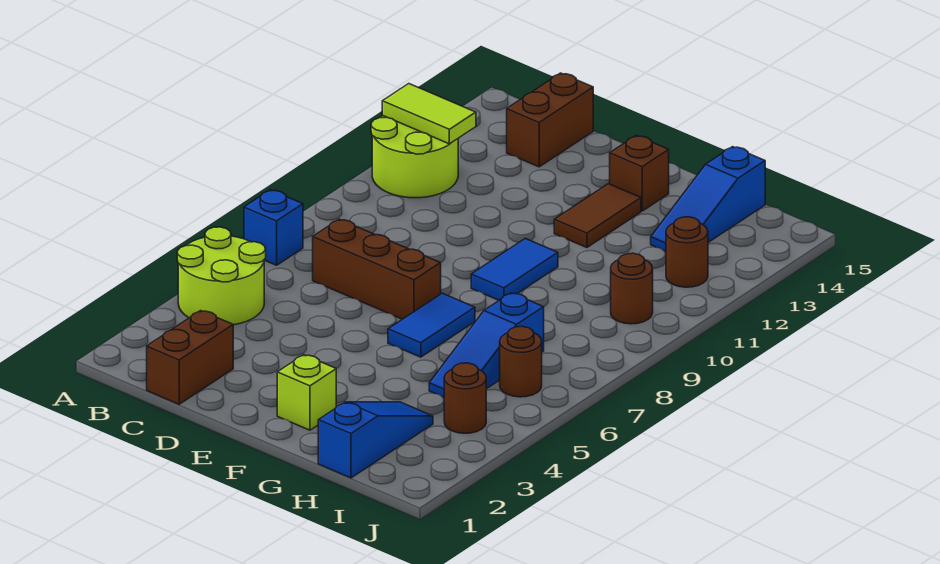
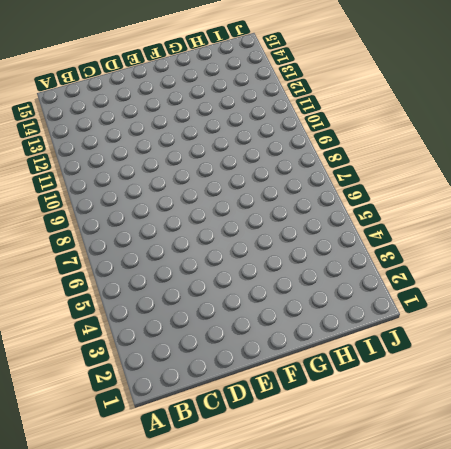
none -> lime 2x2 round brick [177,227,266,325]
none -> blue 1x1 brick [244,190,303,265]
none -> lime 2x2 round brick [371,116,458,198]

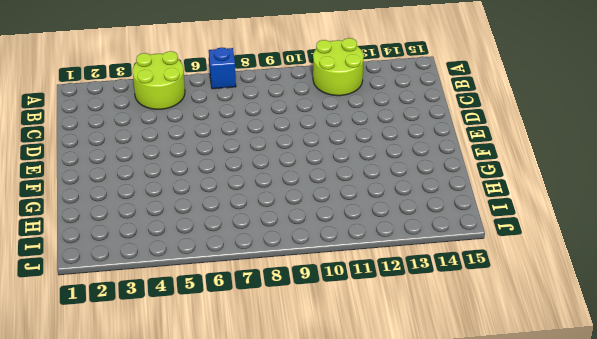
none -> brown 1x2 brick [147,311,233,404]
none -> brown 1x3 brick [313,219,441,319]
none -> brown 1x2 brick [507,73,593,167]

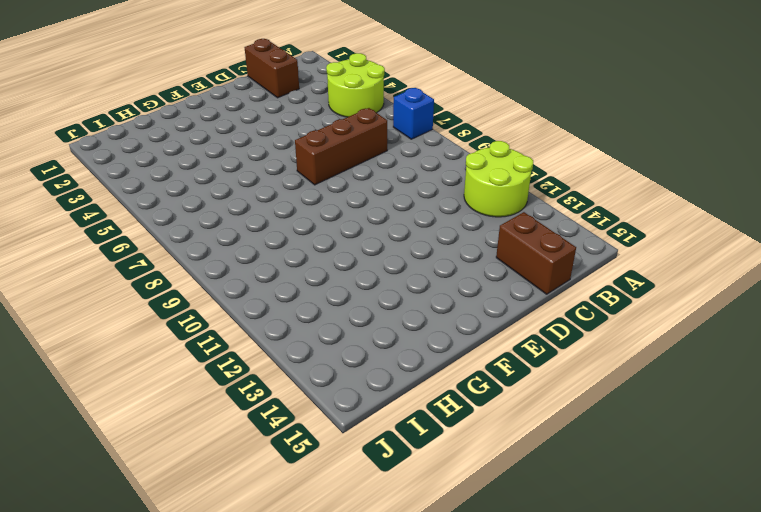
none -> lime 1x1 brick [277,355,336,430]
none -> blue 1x2 tile [388,293,475,357]
none -> blue 1x2 tile [471,238,558,300]

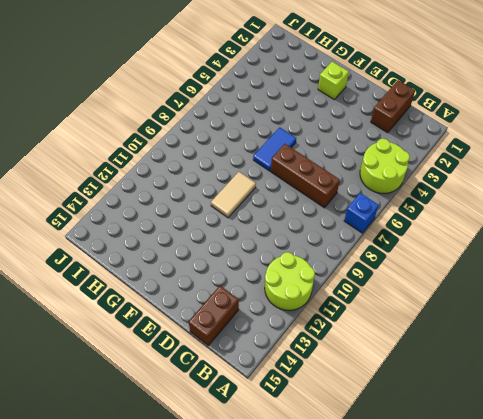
tan 1x2 tile [211,172,256,218] -> blue 1x2 tile [471,238,558,300]
none -> brown 1x2 tile [554,184,641,248]
none -> brown 1x1 brick [610,136,669,211]
none -> blue 1x3 slope [318,402,433,478]

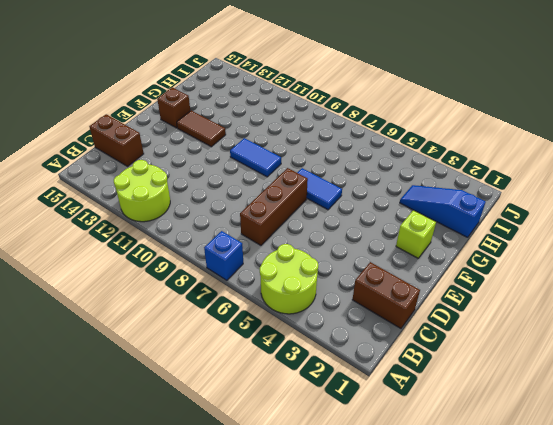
none -> blue 1x3 slope [429,293,544,397]
none -> blue 1x3 slope [651,147,765,251]
none -> brown 1x1 round brick [444,363,486,433]

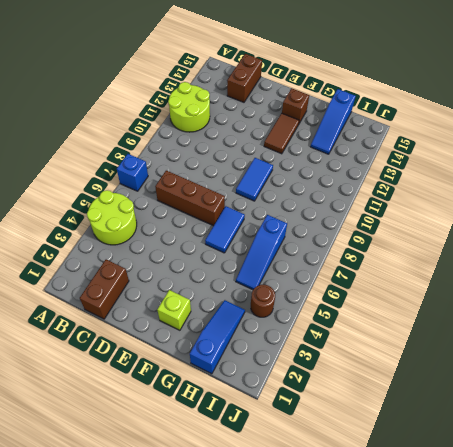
none -> brown 1x1 round brick [500,326,542,397]
none -> brown 1x1 round brick [611,253,653,324]
none -> brown 1x1 round brick [666,217,708,287]

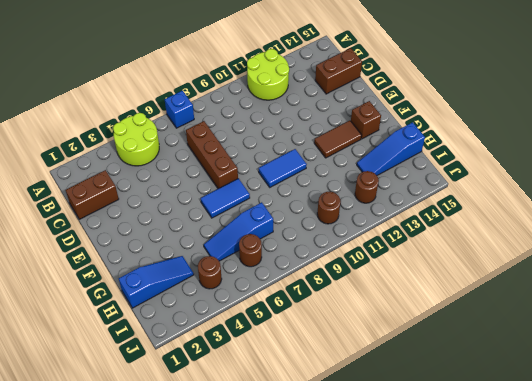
none -> lime 1x1 brick [277,355,336,430]
none -> lime 1x2 tile [382,84,476,144]

